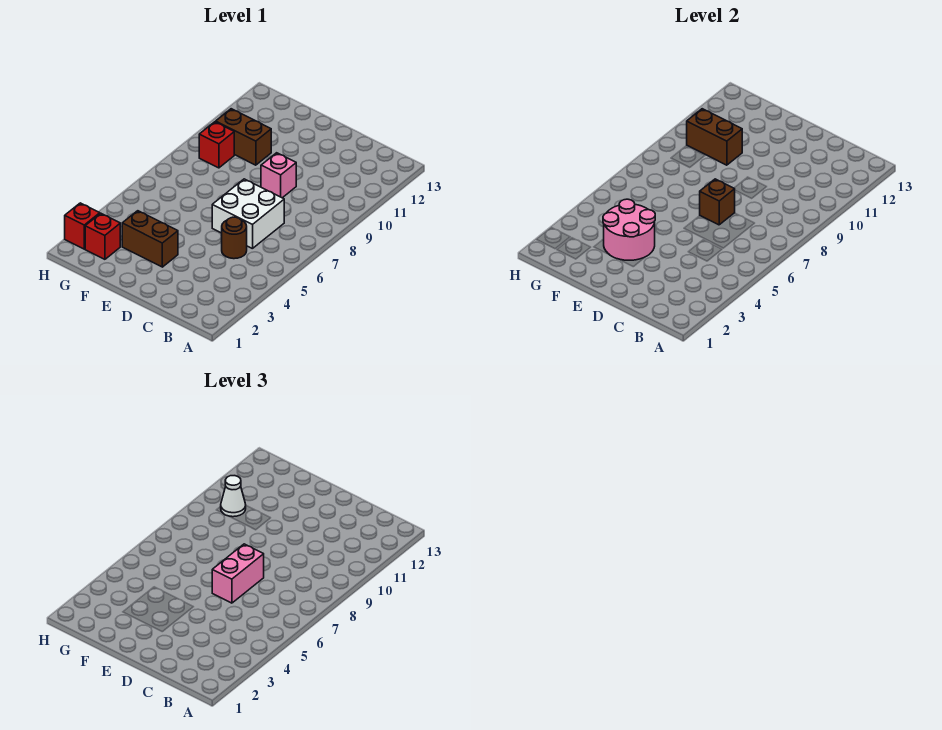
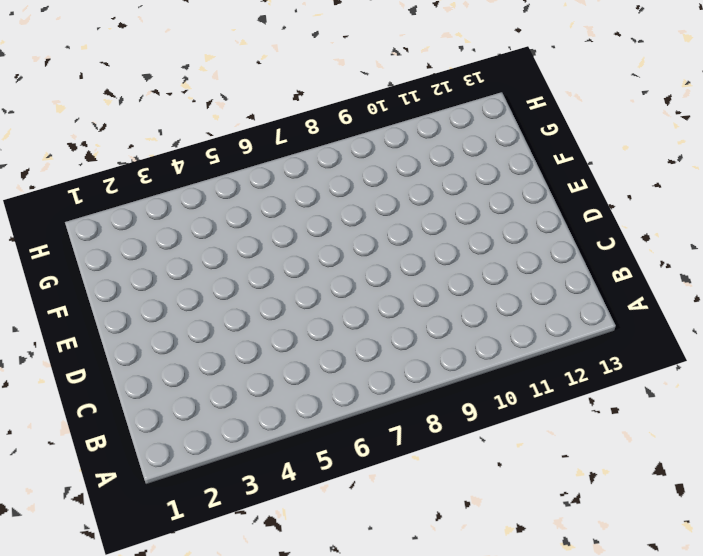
none -> brown 1x1 round brick [222,217,247,259]
none -> white 2x2 brick [212,179,284,249]
none -> pink 1x1 brick [261,153,296,198]

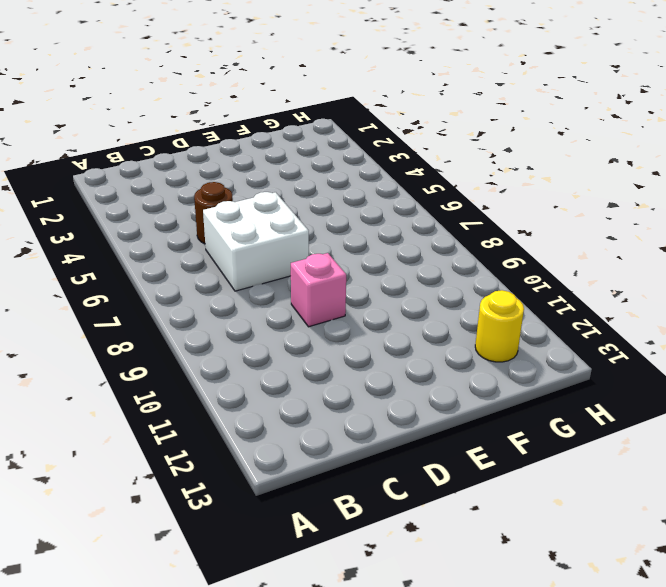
yellow 1x1 round brick [475,290,524,362] -> none
none -> brown 1x2 brick [122,211,178,267]
none -> brown 1x2 brick [216,109,271,165]
none -> red 1x1 brick [85,213,120,259]

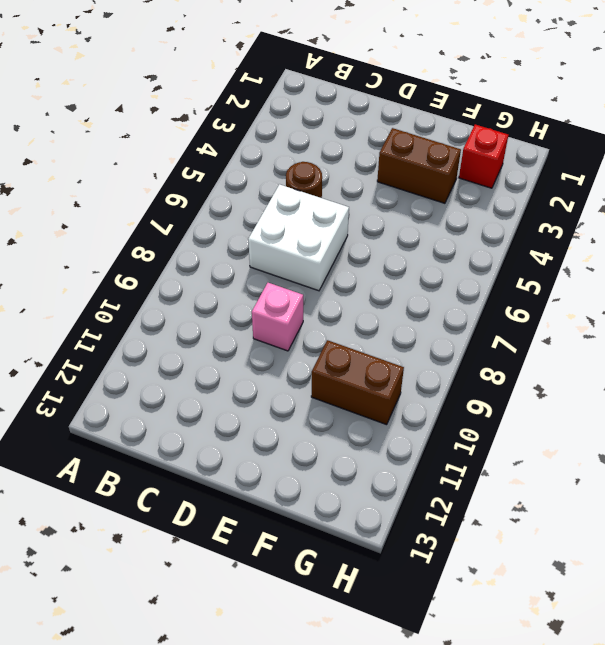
none -> red 1x1 brick [199,122,234,168]
none -> red 1x1 brick [65,203,100,249]
none -> brown 1x1 brick [700,179,735,225]

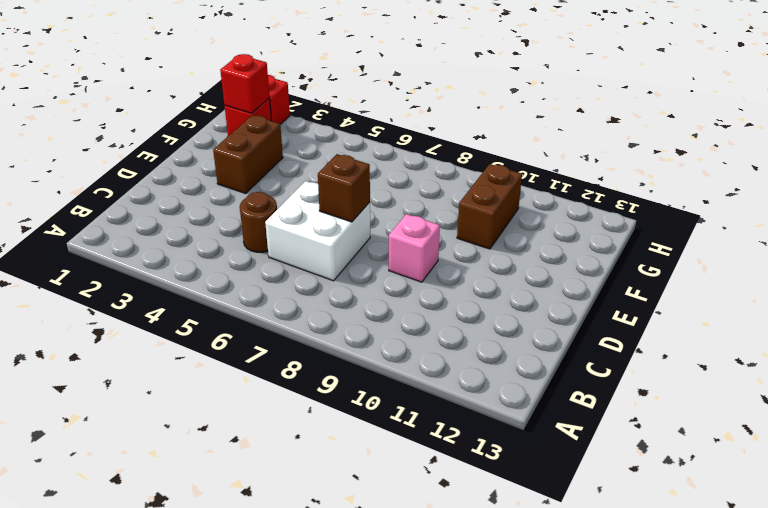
red 1x1 brick [220,54,270,113] -> red 1x1 brick moved to [199,122,234,168]
none -> pink 2x2 round brick [603,199,655,260]
none -> brown 1x2 brick [687,109,742,165]
none -> pink 1x2 brick [212,544,264,603]

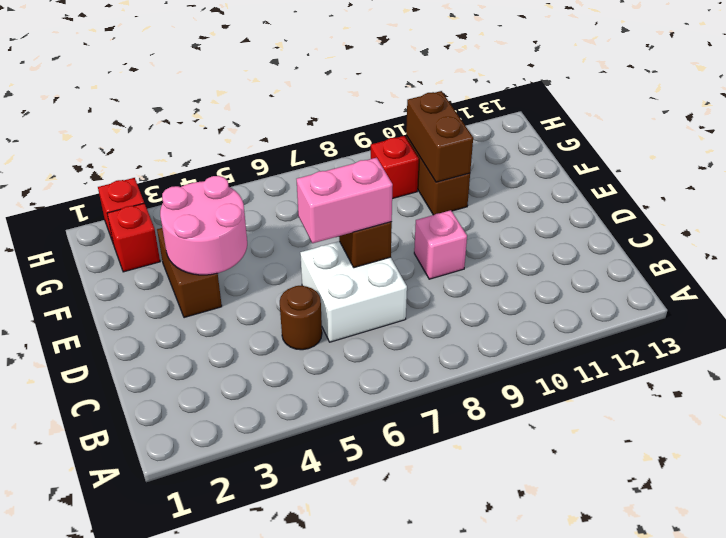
none -> white 1x1 cone [221,476,246,517]

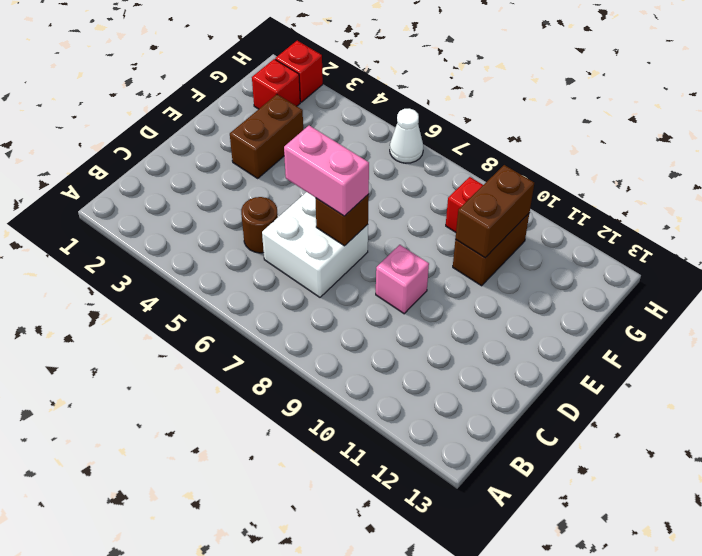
white 1x1 cone [390,108,423,163] -> white 1x1 cone moved to [221,476,246,517]
none -> pink 2x2 round brick [603,199,655,260]

